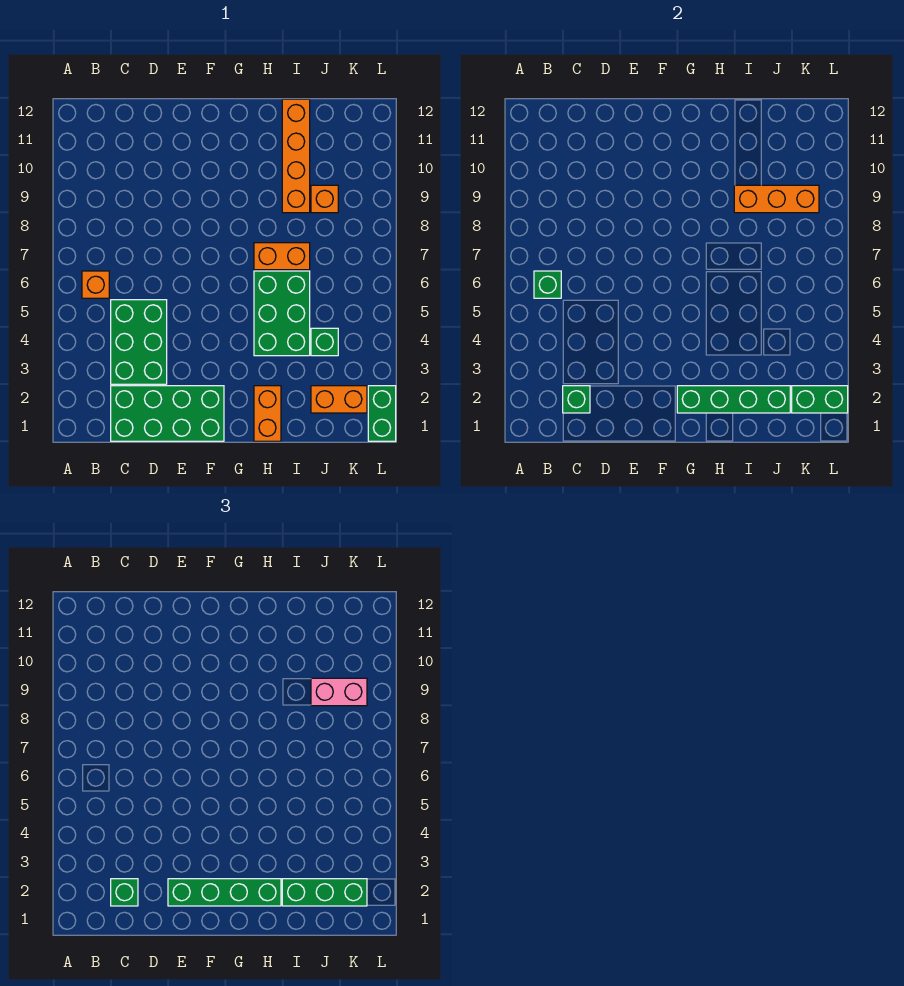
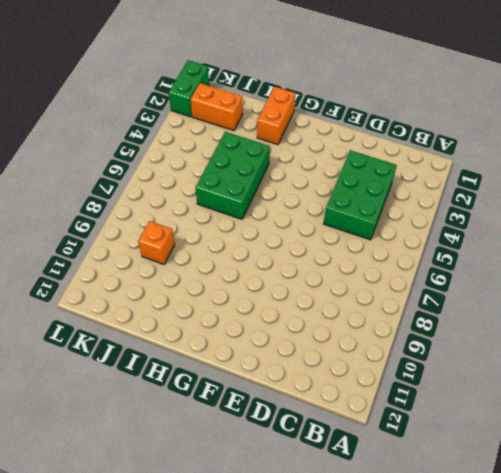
none -> orange 1x1 brick [82,271,109,298]
none -> green 2x4 brick [111,386,224,441]
none -> orange 1x2 brick [254,243,310,270]

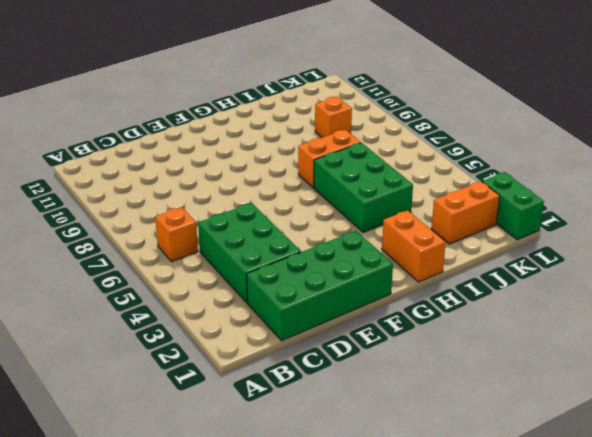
none -> orange 1x4 brick [282,99,310,213]
none -> green 1x1 brick [311,328,338,356]
none -> green 1x1 brick [534,271,561,298]

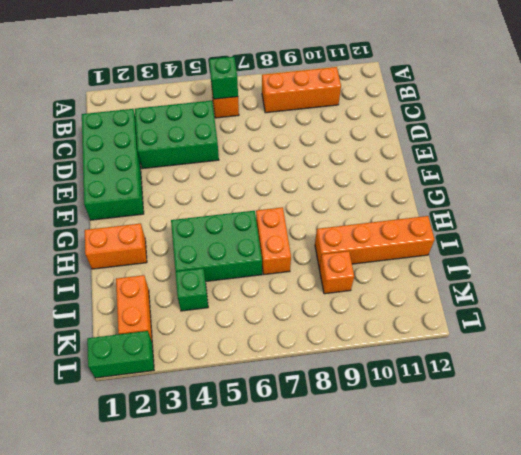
orange 1x3 brick [262,67,341,113] -> orange 1x3 brick turned to [734,185,819,213]
none -> green 1x1 brick [563,386,590,413]
none -> green 1x4 brick [677,386,790,413]
none -> green 1x2 brick [792,386,848,413]

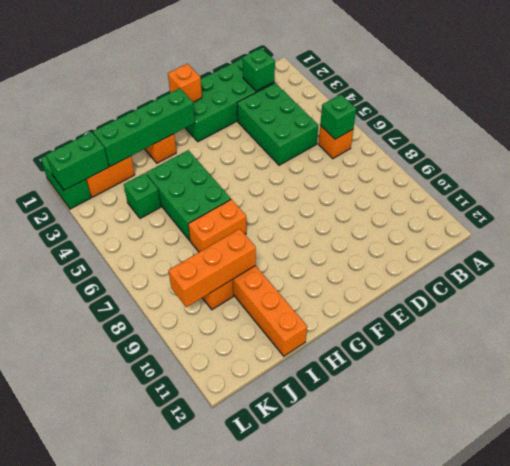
orange 1x1 brick [168,64,202,102] -> none
none -> green 1x1 brick [111,879,138,906]
none -> green 1x4 brick [168,879,281,906]
none -> green 1x3 brick [282,879,367,906]

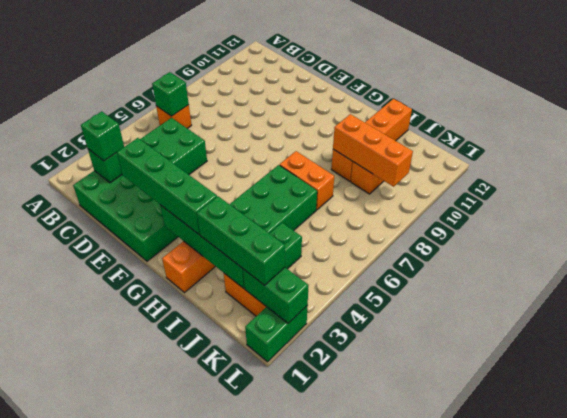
none -> pink 1x2 brick [311,678,367,706]

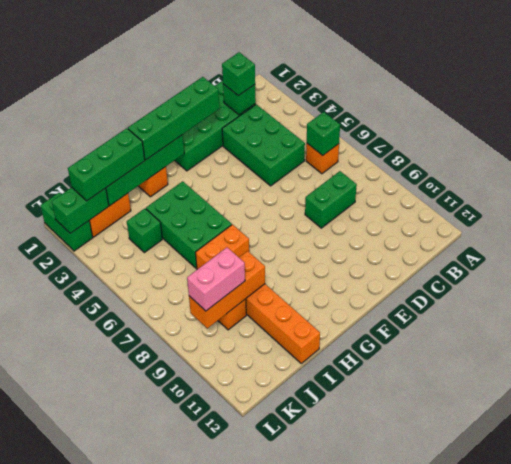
green 1x2 brick [305,171,357,228] -> none

